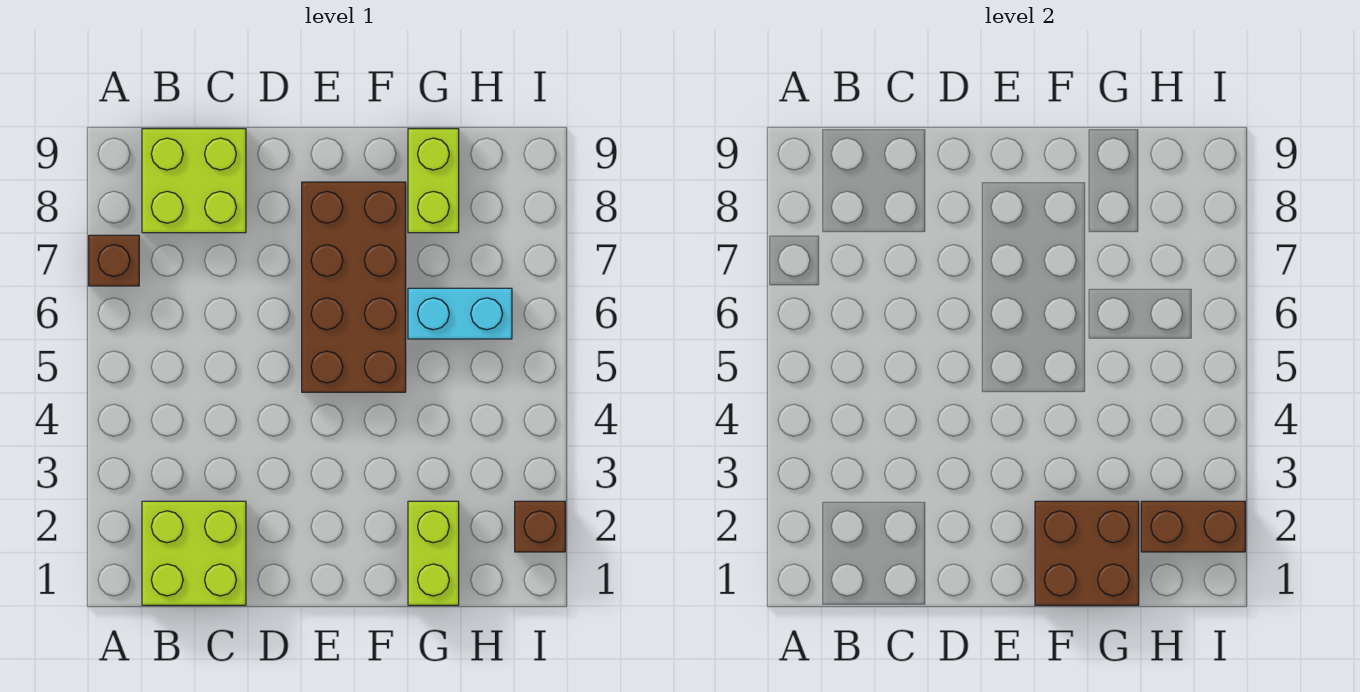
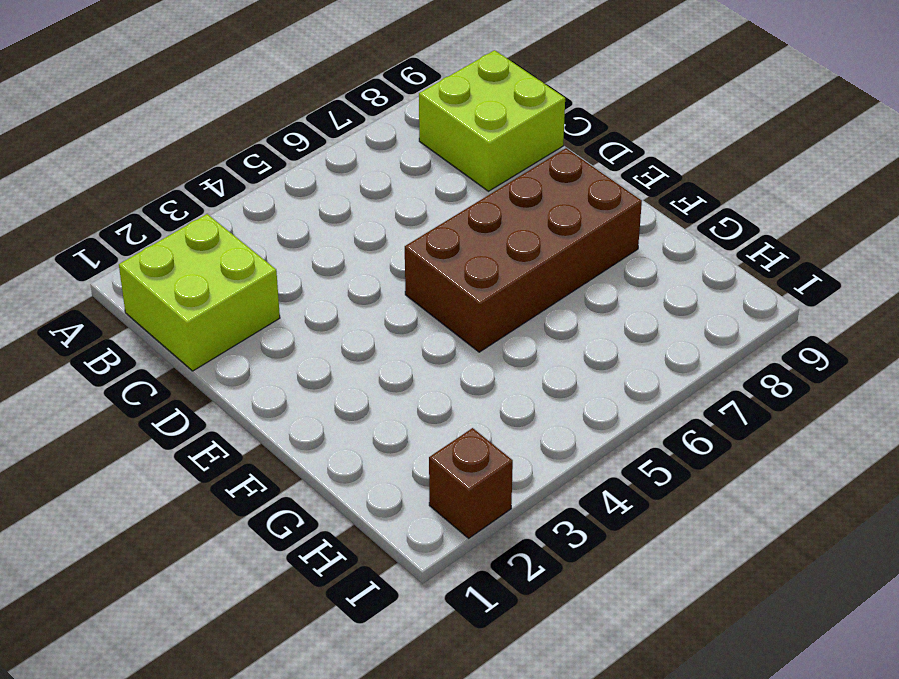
none -> brown 1x1 brick [89,235,139,286]
none -> lime 1x2 brick [408,501,459,605]

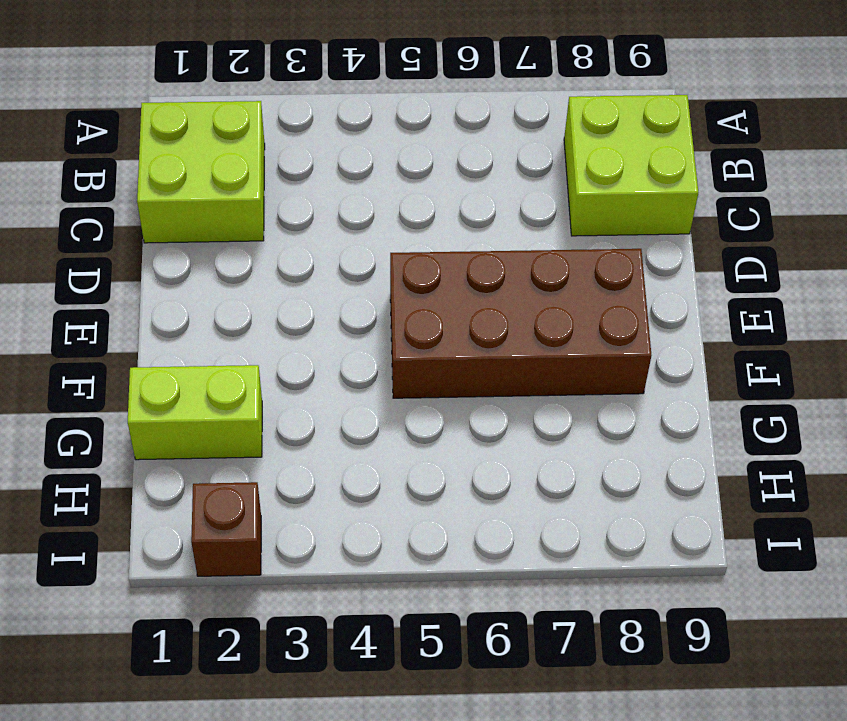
none -> brown 1x1 brick [89,235,139,286]
none -> cyan 1x2 brick [408,288,512,339]

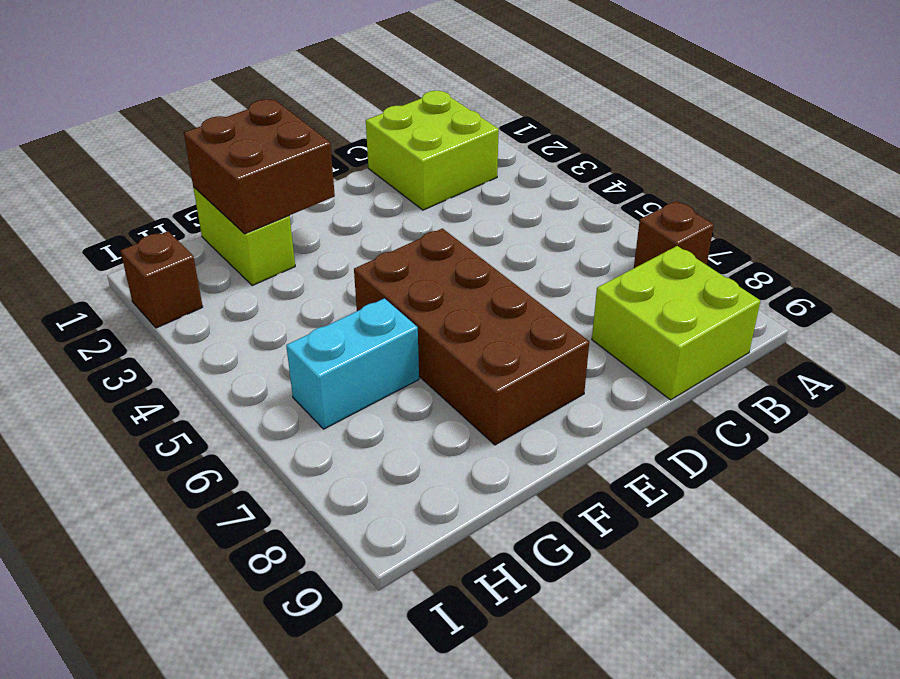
none -> lime 1x2 brick [408,129,459,233]
none -> brown 1x2 brick [1141,501,1245,552]

